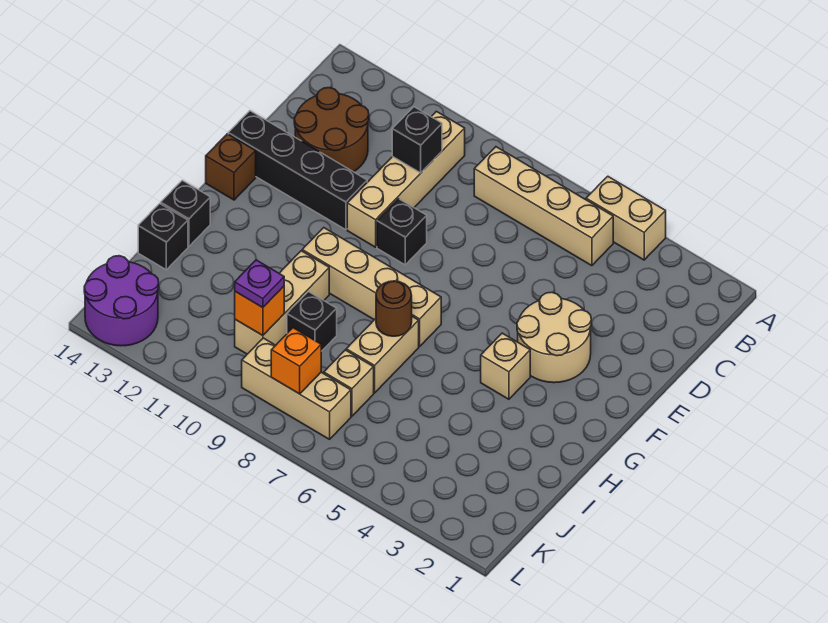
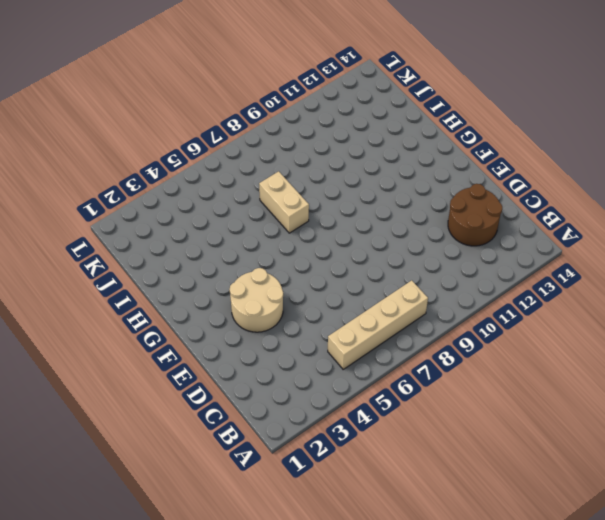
none -> tan 1x2 brick [586,176,666,260]
none -> tan 1x4 brick [347,111,465,247]
none -> black 1x1 brick [377,199,427,265]

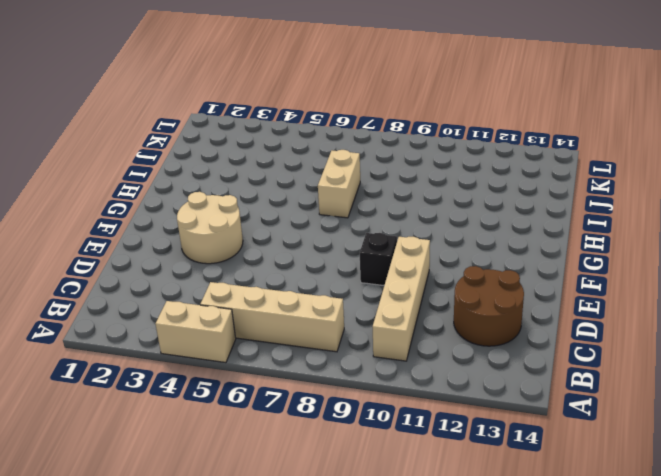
none -> black 1x4 brick [228,111,367,230]
none -> brown 1x1 brick [206,134,256,200]
none -> tan 1x1 brick [481,333,530,399]

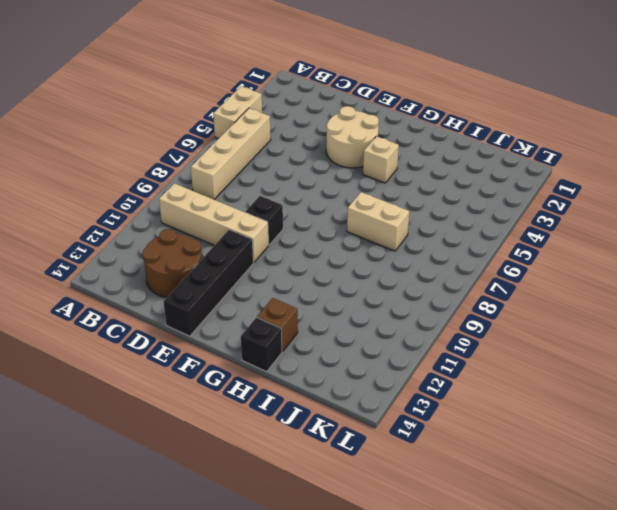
brown 1x1 brick [257,298,298,351] -> brown 1x1 brick moved to [206,134,256,200]
none -> tan 1x4 brick [302,228,441,346]
none -> tan 1x3 brick [235,251,329,354]
none -> black 1x1 brick [287,292,337,351]

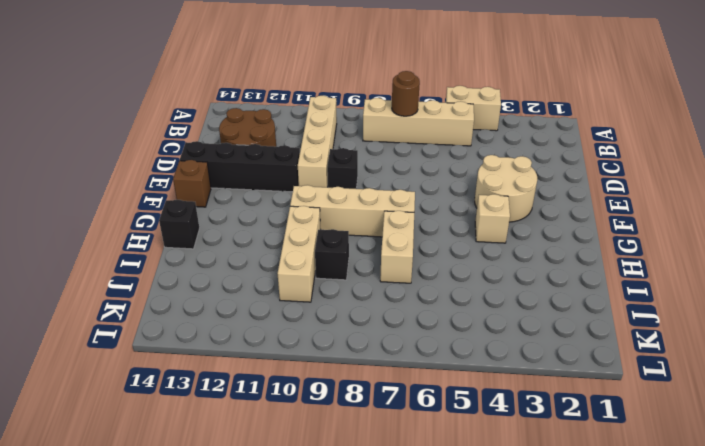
brown 1x1 round brick [392,71,420,116] -> brown 1x1 round brick moved to [376,281,412,336]
none -> black 1x1 brick [138,204,188,270]
none -> tan 1x1 brick [324,350,374,416]
none -> tan 1x3 brick [242,338,351,439]

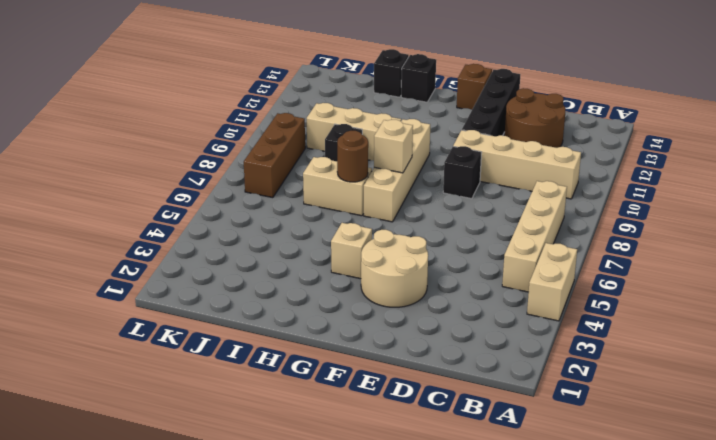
tan 1x1 brick [374,120,413,173] -> tan 1x1 brick moved to [324,350,374,416]
brown 1x3 brick [244,113,305,198] -> tan 1x3 brick [242,338,351,439]
none -> purple 2x2 round brick [84,256,159,346]
none -> black 1x1 brick [392,107,442,173]
none -> orange 1x1 brick [235,286,284,336]

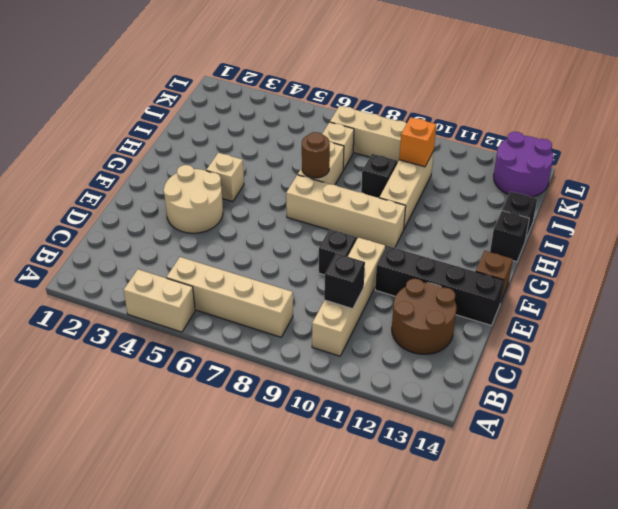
none -> orange 1x1 brick [271,328,321,394]
none -> purple 1x1 plate [235,260,284,308]

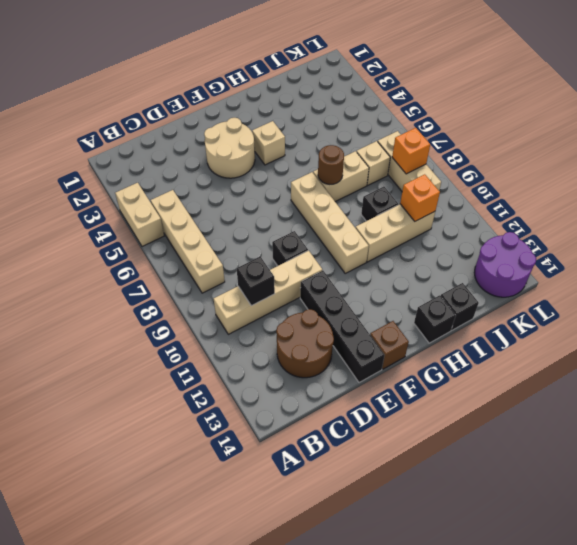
none -> purple 1x1 plate [235,260,284,308]

